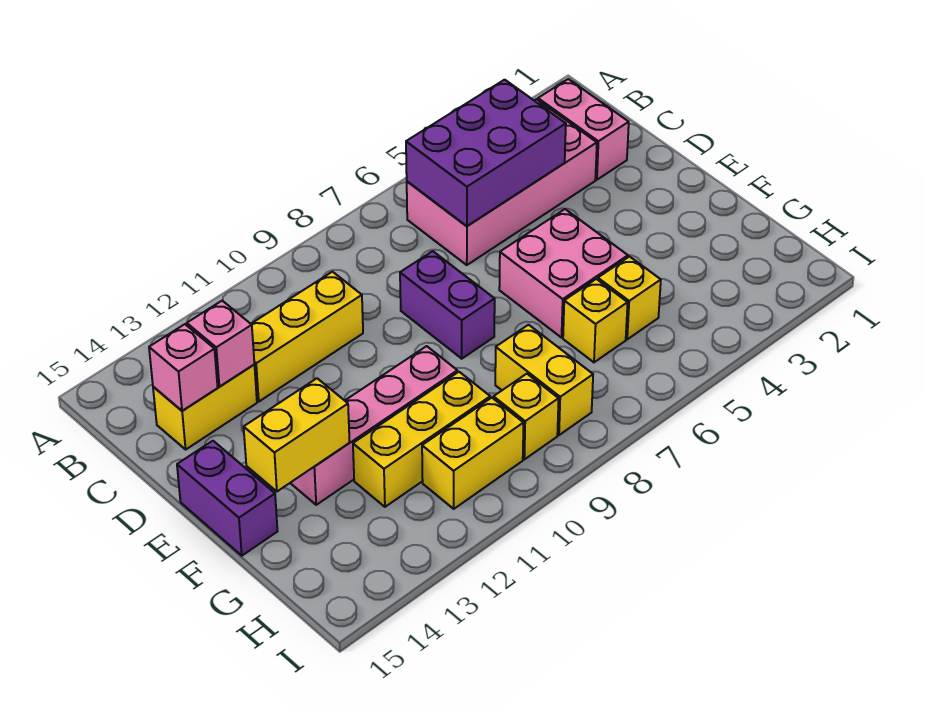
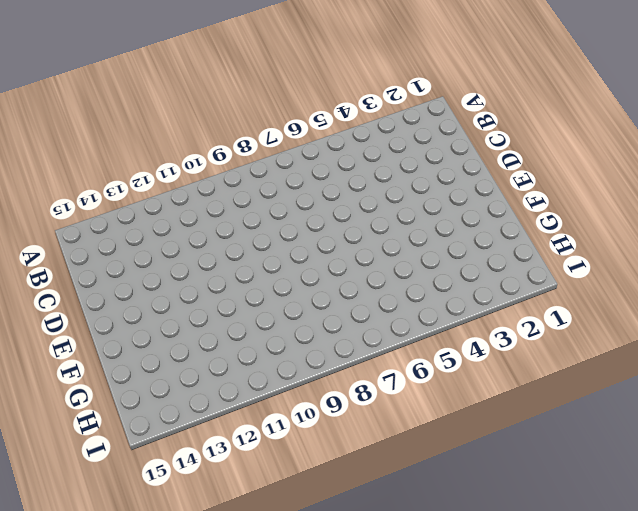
none -> pink 1x2 brick [538,79,629,180]
none -> pink 2x4 brick [407,99,597,265]
none -> yellow 1x3 brick [251,272,363,401]

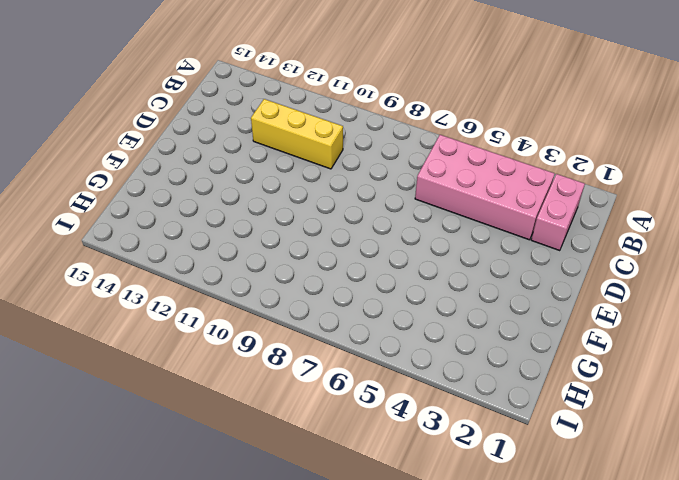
none -> yellow 1x2 brick [153,365,257,449]
none -> purple 1x2 brick [400,251,495,359]
none -> pink 2x2 brick [499,209,628,338]

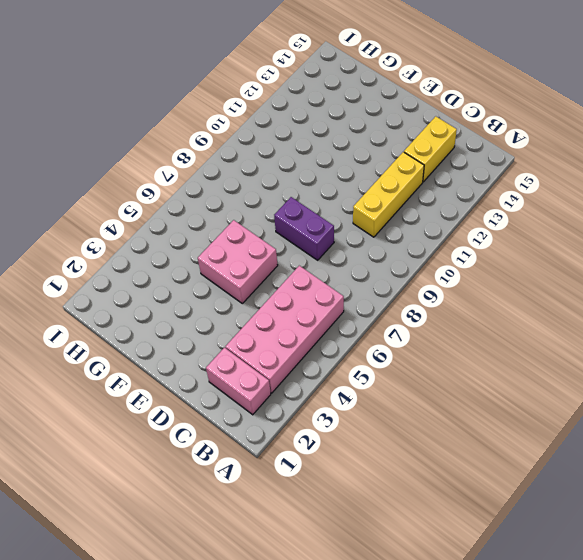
none -> purple 1x2 brick [177,441,277,556]
none -> pink 1x4 brick [291,346,457,505]
none -> yellow 1x1 brick [598,257,661,339]

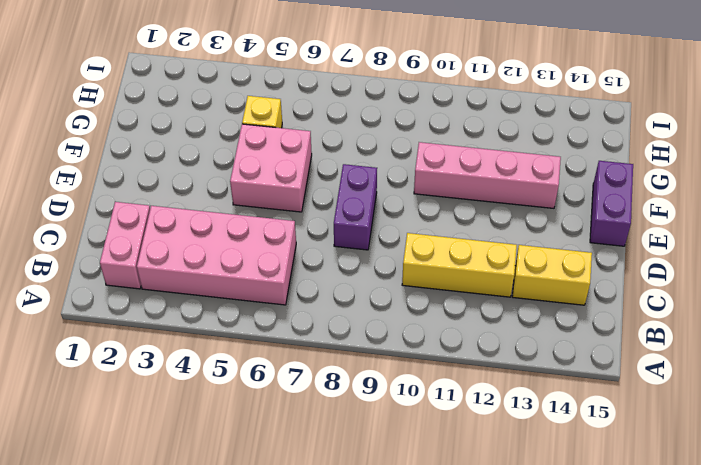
none -> yellow 1x1 brick [563,279,628,362]
none -> yellow 1x2 brick [495,325,593,435]
none -> yellow 1x3 brick [353,372,490,507]

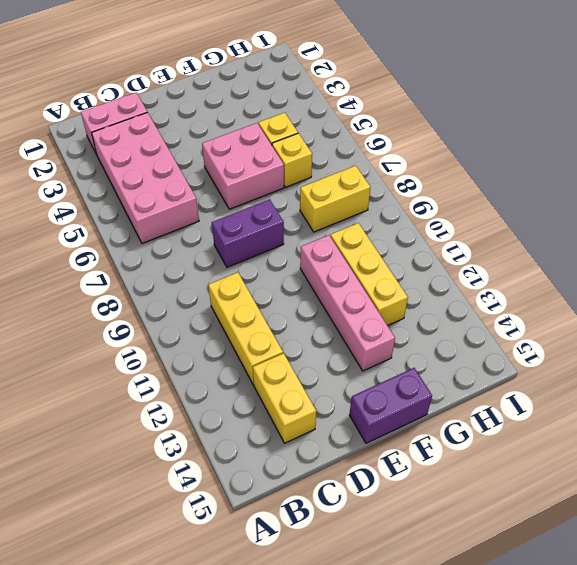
none -> yellow 1x1 brick [494,374,559,459]
none -> yellow 1x2 brick [422,398,523,509]
none -> purple 2x3 brick [406,80,566,226]

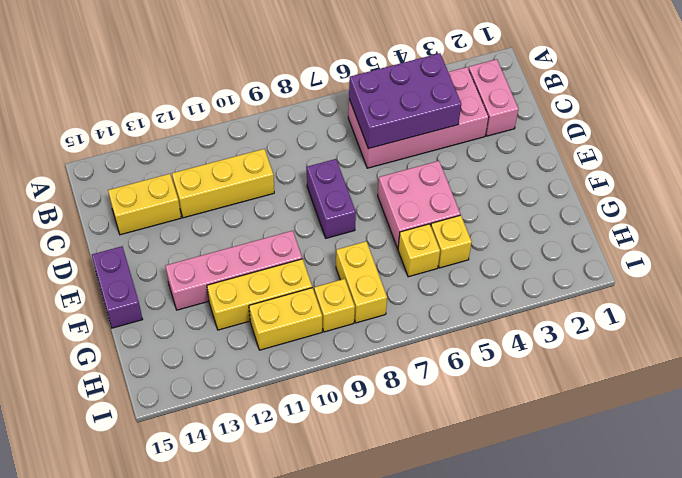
none -> pink 1x1 brick [187,301,254,387]
none -> pink 1x1 brick [149,324,218,411]
none -> yellow 1x2 brick [244,378,350,491]

